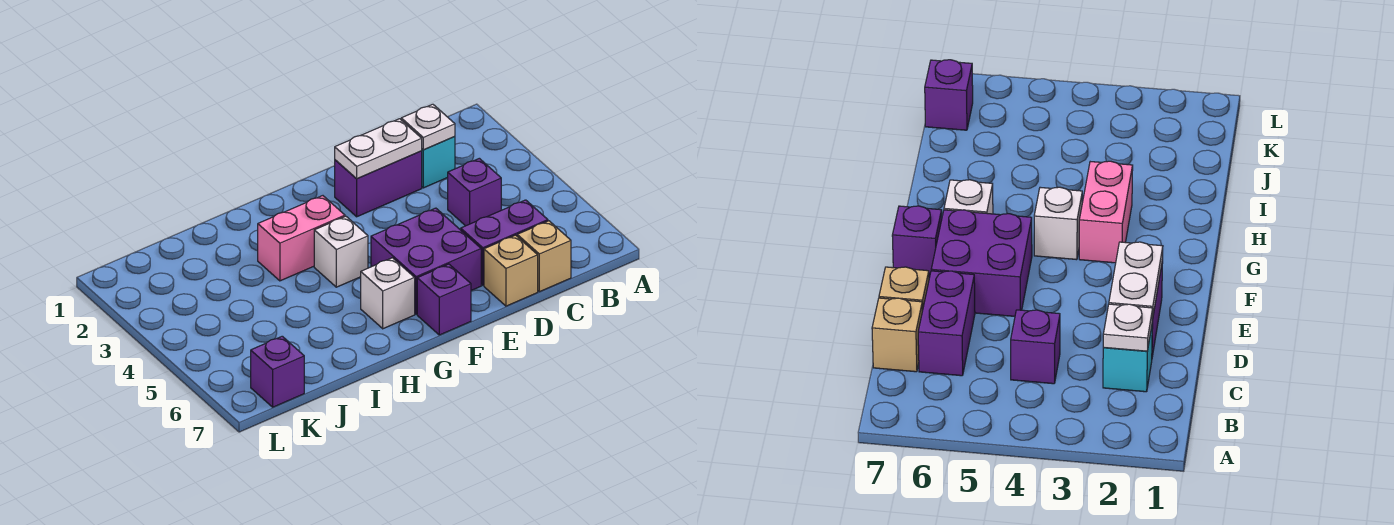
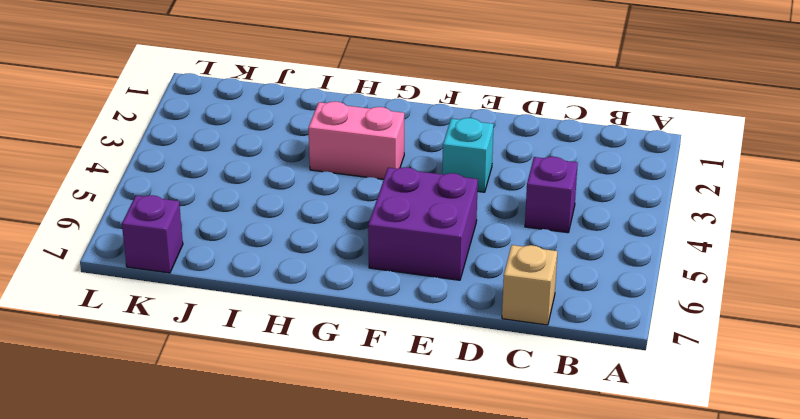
cyan 1x1 brick [442,118,494,192] -> cyan 1x1 brick moved to [422,136,455,188]
none -> purple 1x2 brick [461,200,548,285]
none -> purple 1x2 brick [335,151,422,217]
none -> tan 1x1 brick [484,235,538,306]

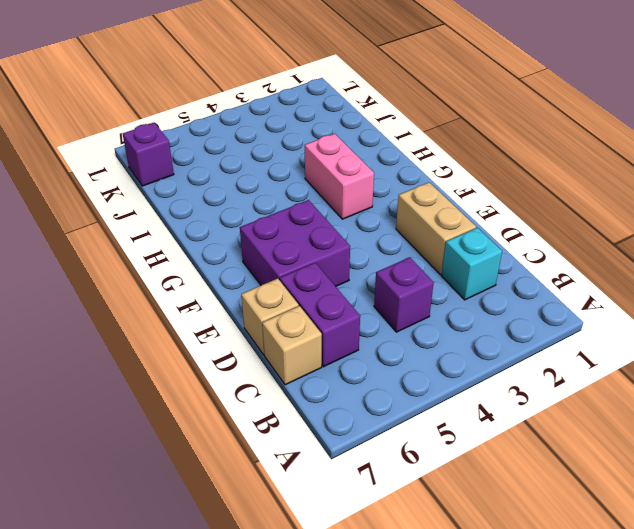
tan 1x2 brick [396,182,476,275] -> purple 1x2 brick [335,151,422,217]
none -> purple 1x1 brick [417,264,471,335]
none -> white 1x1 brick [314,216,368,287]
none -> white 1x1 brick [361,258,415,329]

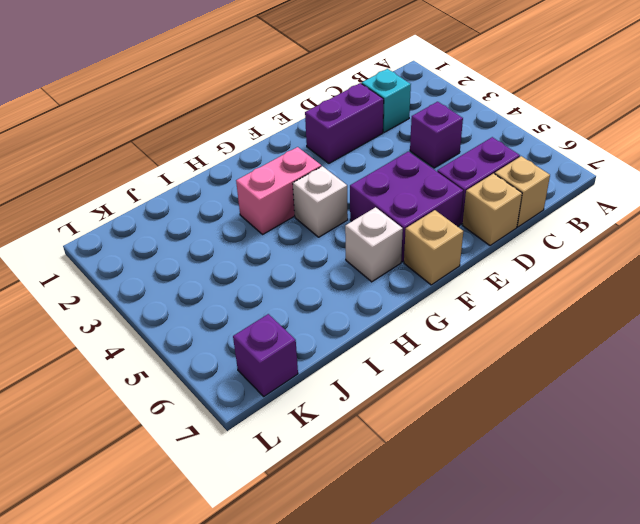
tan 1x1 brick [404,210,463,285] -> purple 1x1 brick [417,264,471,335]
none -> white 1x1 plate [401,104,455,150]
none -> white 1x2 plate [335,119,422,179]

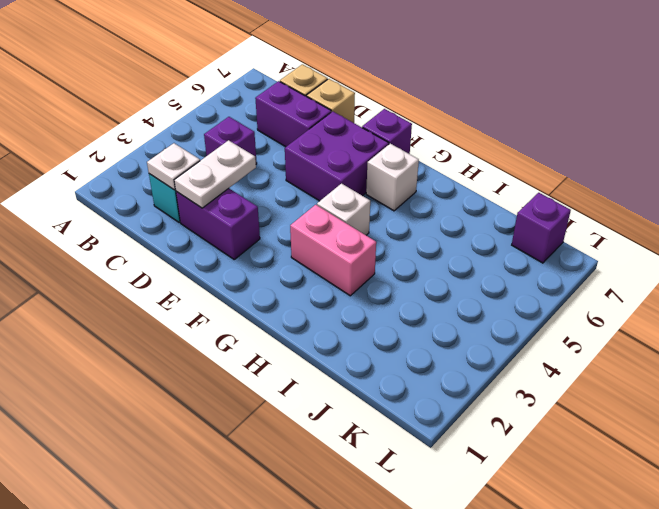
white 1x2 plate [174,140,256,208] -> white 1x2 plate turned to [335,119,422,179]

